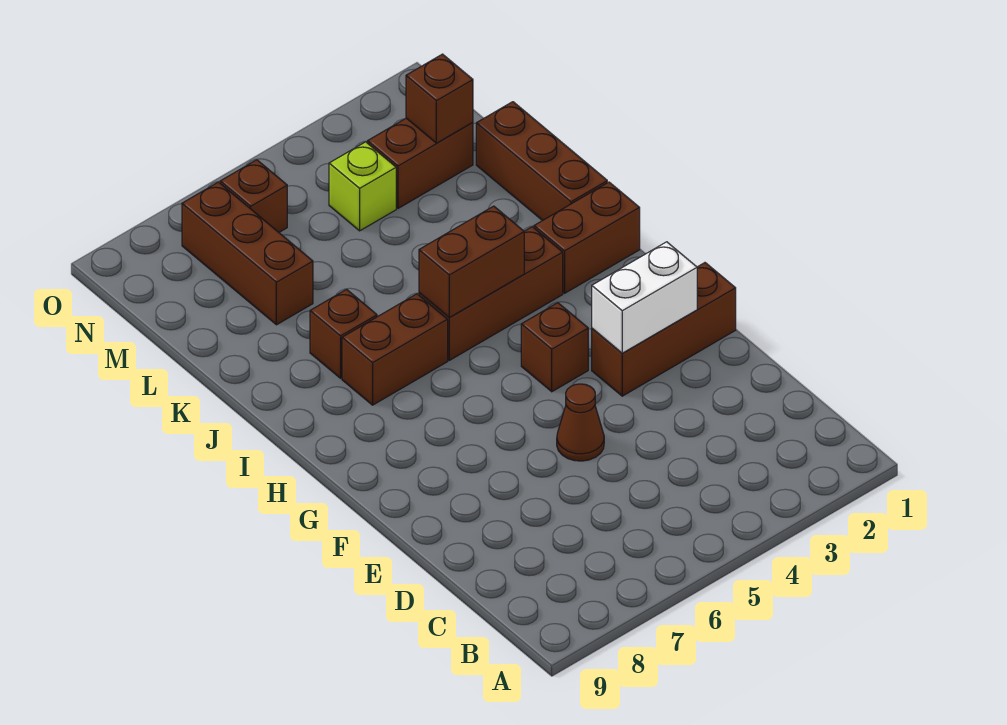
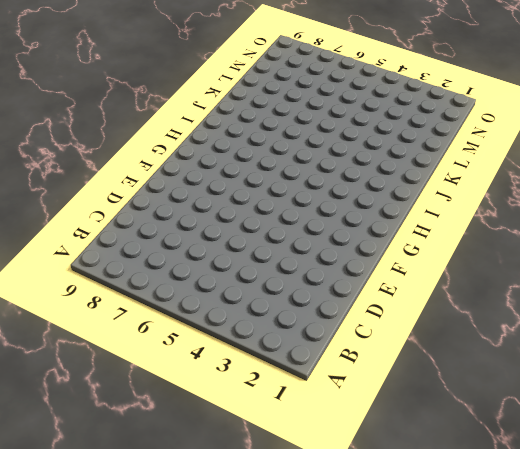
none -> brown 1x1 cone [557,384,604,461]
none -> brown 1x3 brick [592,263,736,396]
none -> brown 1x1 brick [521,303,588,392]

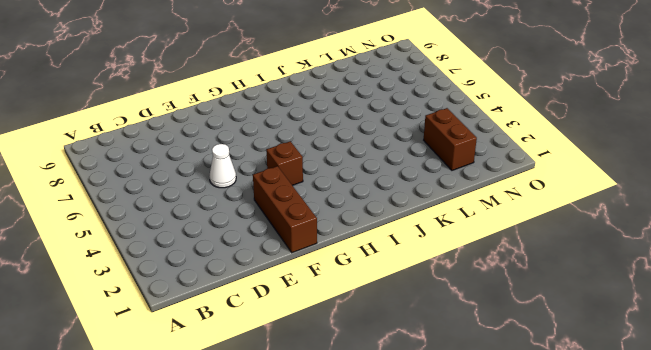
white 1x1 cone [209,144,236,188] -> brown 1x1 cone [557,384,604,461]
none -> brown 1x2 brick [534,182,640,293]
none -> brown 1x3 brick [419,227,563,360]
none -> brown 1x2 brick [342,294,448,405]

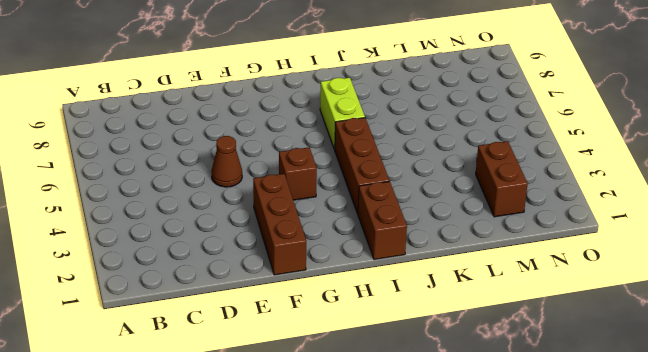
lime 1x2 brick [320,78,365,149] -> brown 1x2 brick [342,294,448,405]
none -> brown 1x3 brick [476,102,607,221]
none -> brown 1x1 brick [310,289,377,378]
none -> brown 1x3 brick [182,182,313,325]

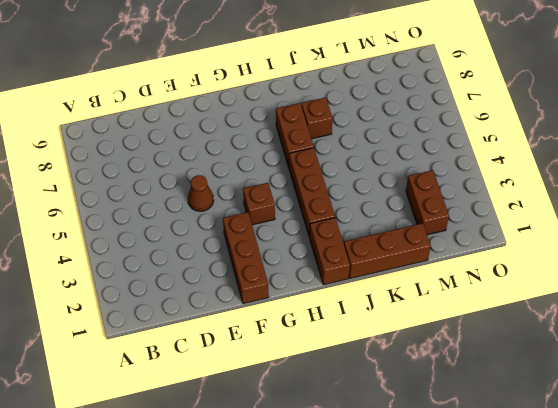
none -> brown 1x3 brick [182,182,313,325]
none -> lime 1x1 brick [329,142,396,231]
none -> brown 1x1 brick [220,160,287,232]

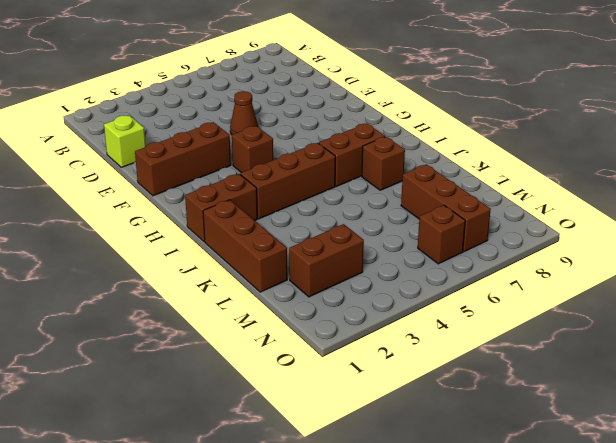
lime 1x1 brick [104,115,146,167] -> lime 1x1 brick moved to [329,142,396,231]
none -> white 1x2 brick [592,242,697,353]
none -> brown 1x2 brick [419,206,524,317]
none -> brown 1x1 brick [406,54,473,143]

